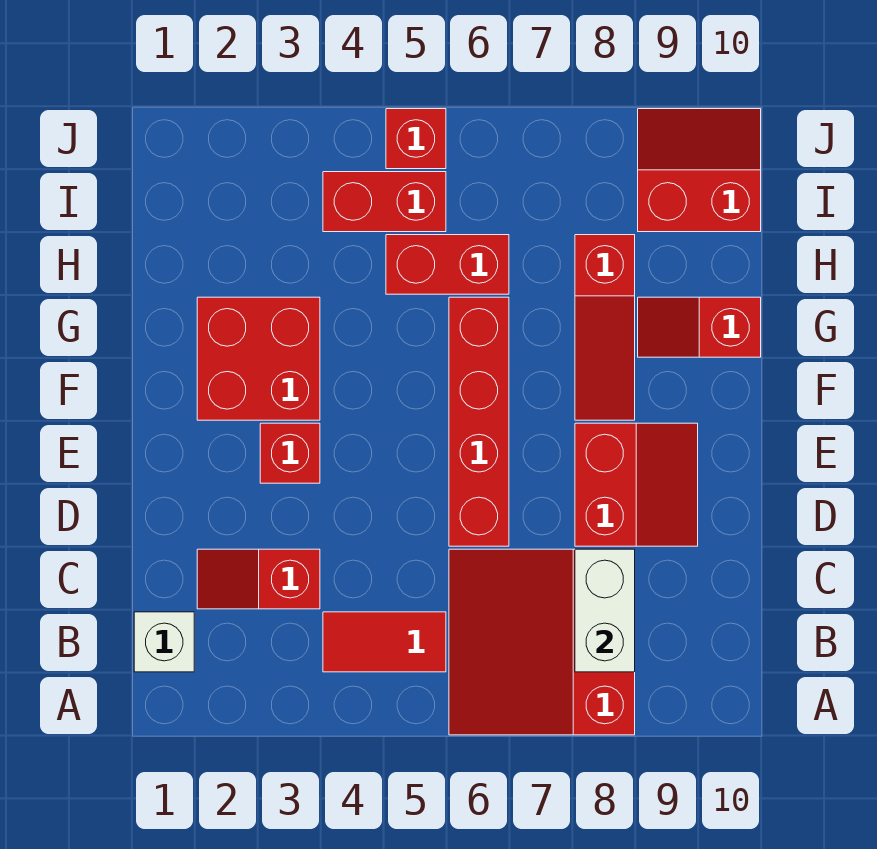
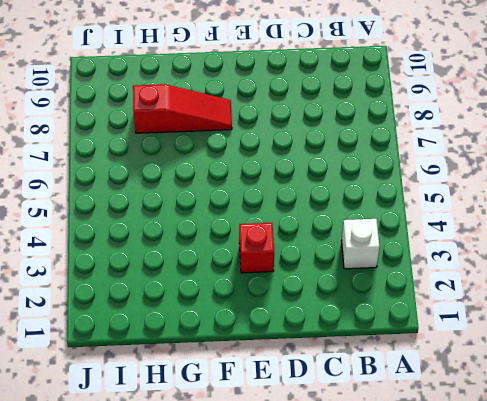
white 1x1 brick [342,219,380,269] -> white 1x1 brick moved to [134,612,194,672]
none -> red 3x3 slope [449,549,635,735]
none -> red 1x2 tile [323,612,446,672]
none -> red 1x2 slope [197,549,320,609]

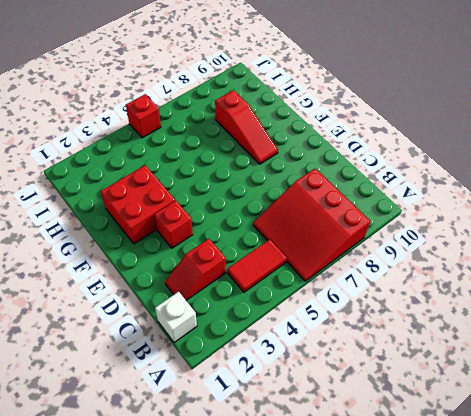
none -> red 1x4 brick [449,297,509,546]
none -> red 2x2 slope [575,423,698,546]
none -> red 1x2 slope [638,297,761,357]

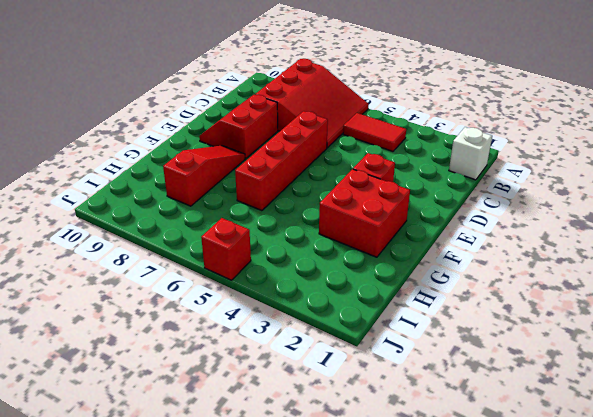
none -> red 1x2 slope [197,549,320,609]
none -> red 1x2 slope [638,297,761,357]
none -> red 1x2 brick [386,235,509,294]

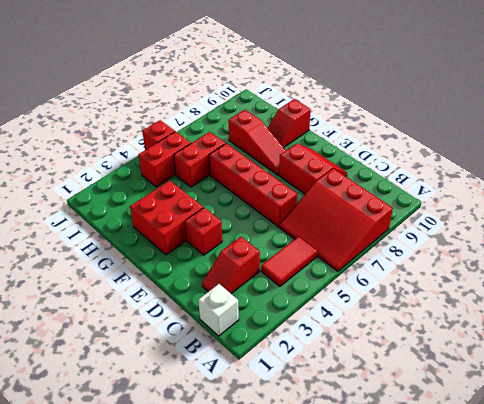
none -> red 2x2 slope [638,109,761,232]
none -> white 1x2 brick [575,549,635,672]

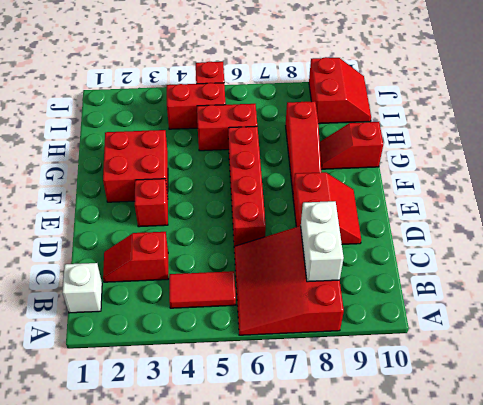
red 2x2 slope [309,57,371,124] -> red 2x2 slope turned to [638,109,761,232]

